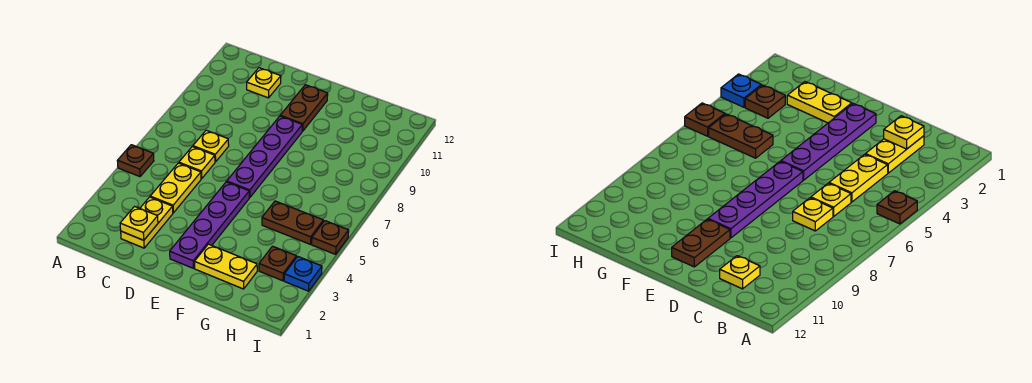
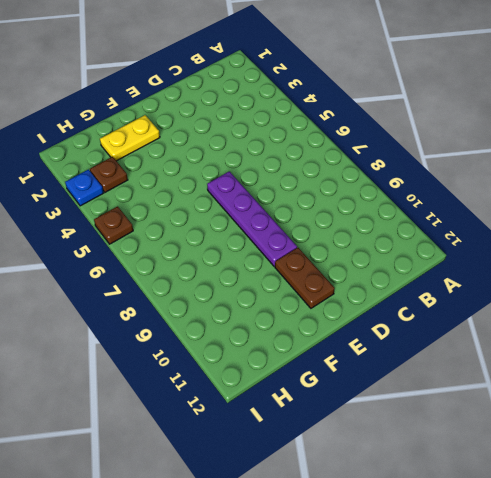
none -> brown 1x1 plate [117,145,154,177]
none -> yellow 1x2 plate [121,197,173,248]
none -> yellow 1x2 plate [150,163,201,213]

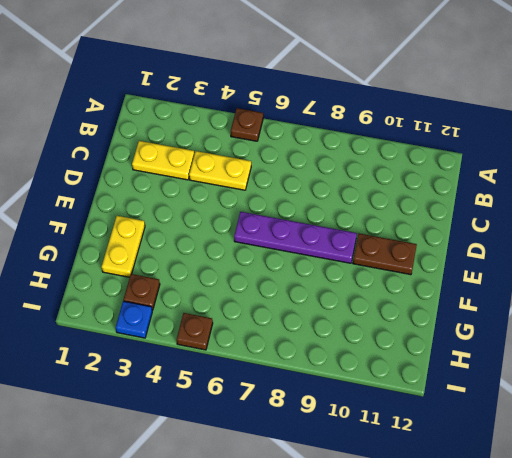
none -> yellow 1x1 plate [179,147,215,179]
none -> yellow 1x1 plate [193,130,229,162]
none -> yellow 1x1 plate [247,68,281,98]

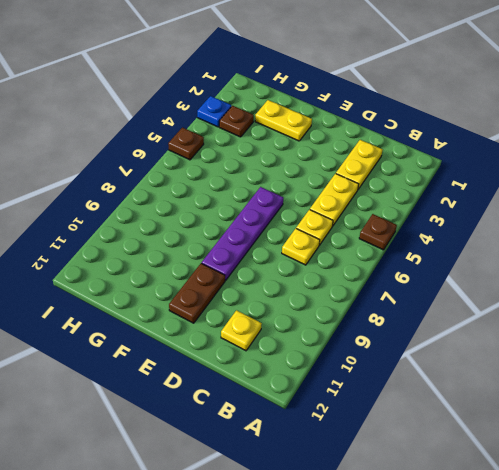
none -> purple 1x4 plate [170,182,249,268]
none -> brown 1x2 plate [262,201,323,244]
none -> yellow 1x1 plate [120,206,158,240]

